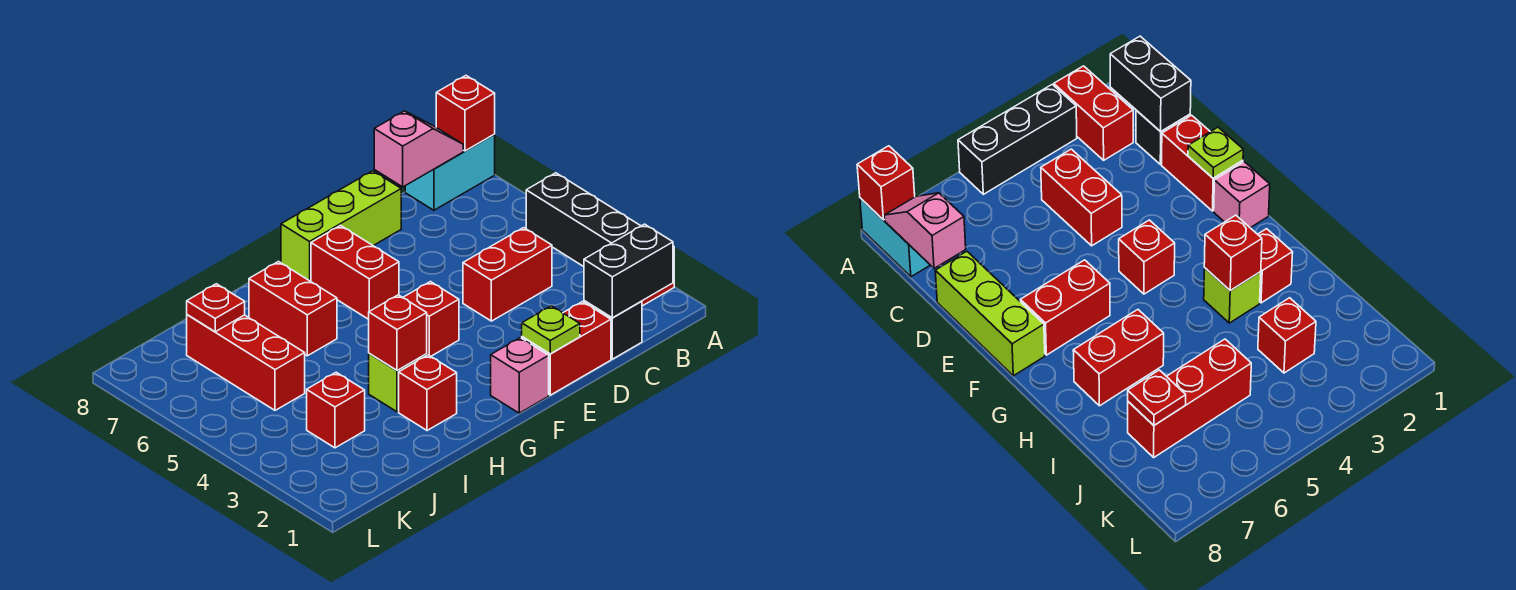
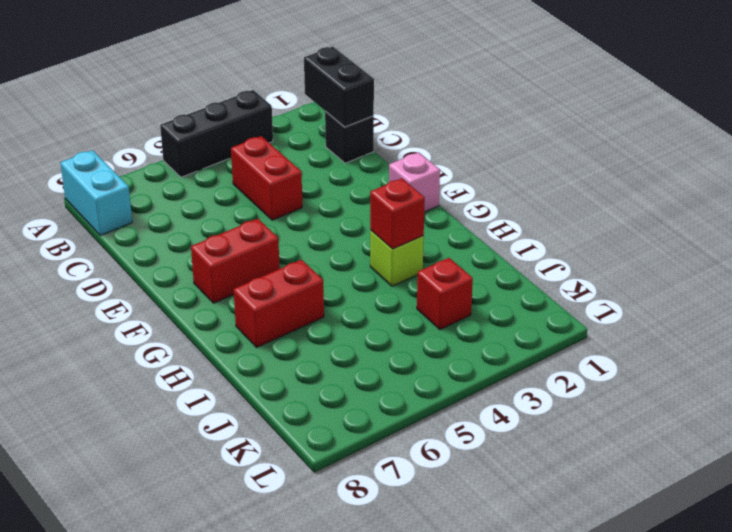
none -> red 1x2 brick [1054,66,1133,160]
none -> red 1x2 brick [522,302,611,395]
none -> lime 1x3 brick [281,171,401,281]

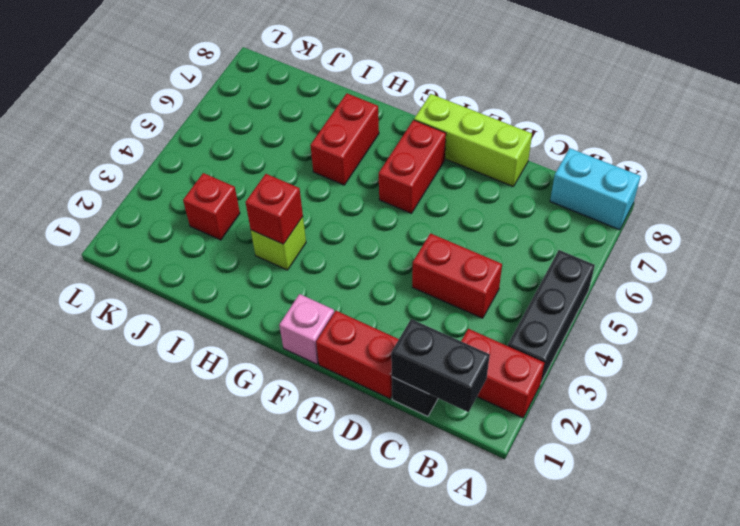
none -> red 1x1 brick [403,282,459,356]
none -> red 1x1 brick [399,355,457,431]
none -> red 1x3 brick [187,315,305,410]

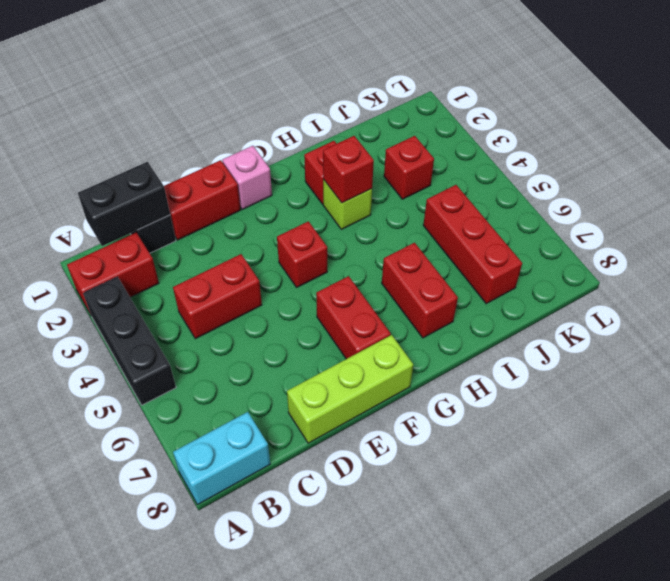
none -> red 1x1 brick [436,76,495,151]
none -> pink 1x2 slope [374,111,463,187]
none -> lime 1x1 plate [522,306,580,354]

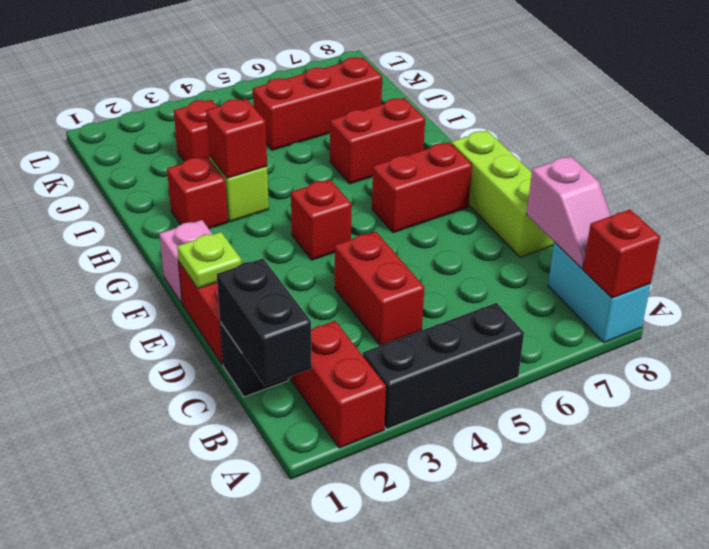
none -> red 1x1 plate [187,284,245,332]

